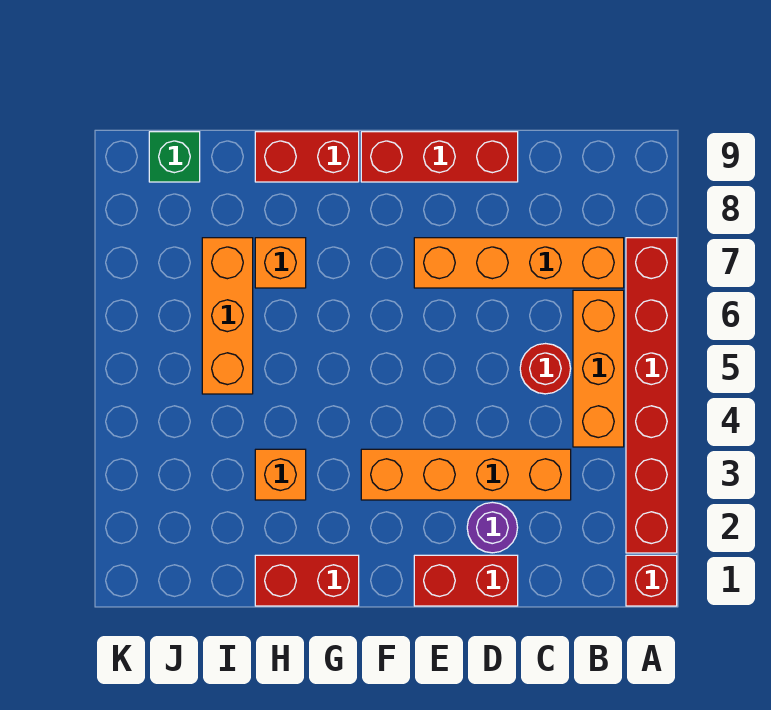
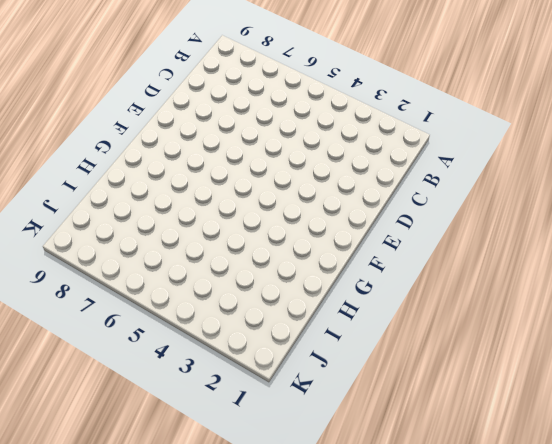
none -> red 1x1 brick [626,555,677,606]
none -> red 1x6 brick [626,238,677,553]
none -> orange 1x3 brick [573,290,624,447]

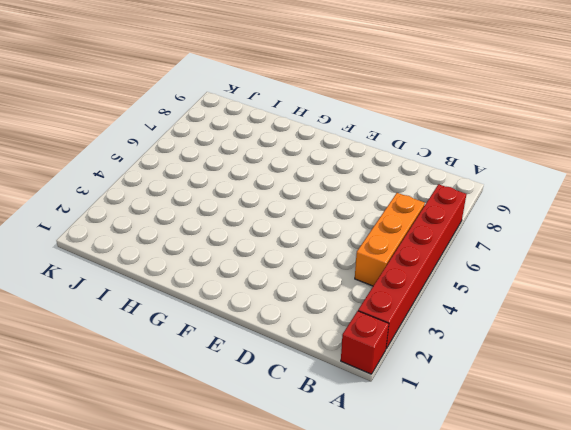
none -> orange 1x4 brick [414,238,624,288]
none -> orange 1x4 brick [361,449,571,500]
none -> red 1x1 round brick [520,344,571,394]

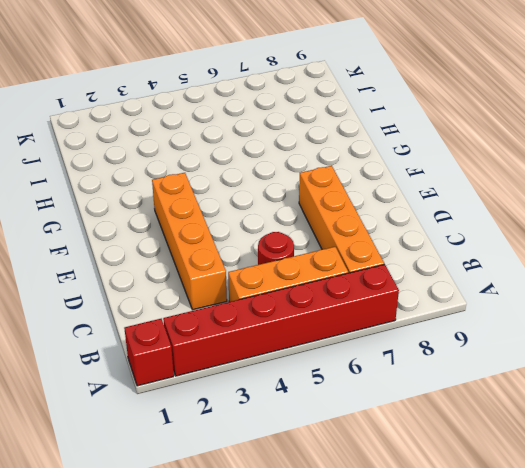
none -> red 1x2 brick [414,555,518,606]
none -> purple 1x1 round brick [467,502,518,553]
none -> red 1x3 brick [361,132,518,182]

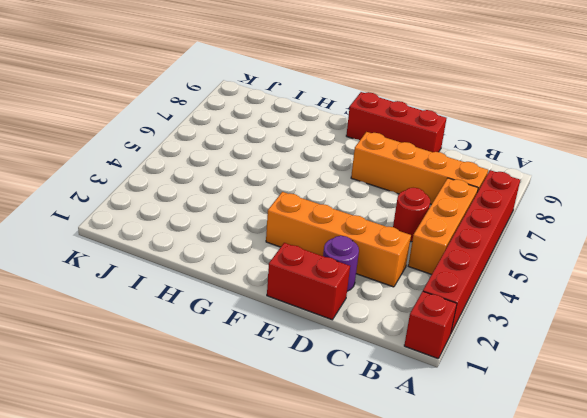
none -> red 1x2 brick [255,555,359,606]
none -> red 1x2 brick [255,132,359,182]
none -> orange 1x1 brick [255,449,306,500]

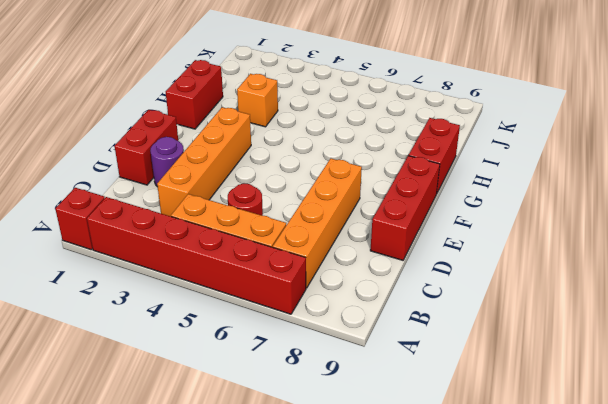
none -> orange 1x1 brick [255,238,306,288]
none -> orange 1x3 brick [202,238,253,394]
none -> green 1x1 brick [149,132,200,182]

